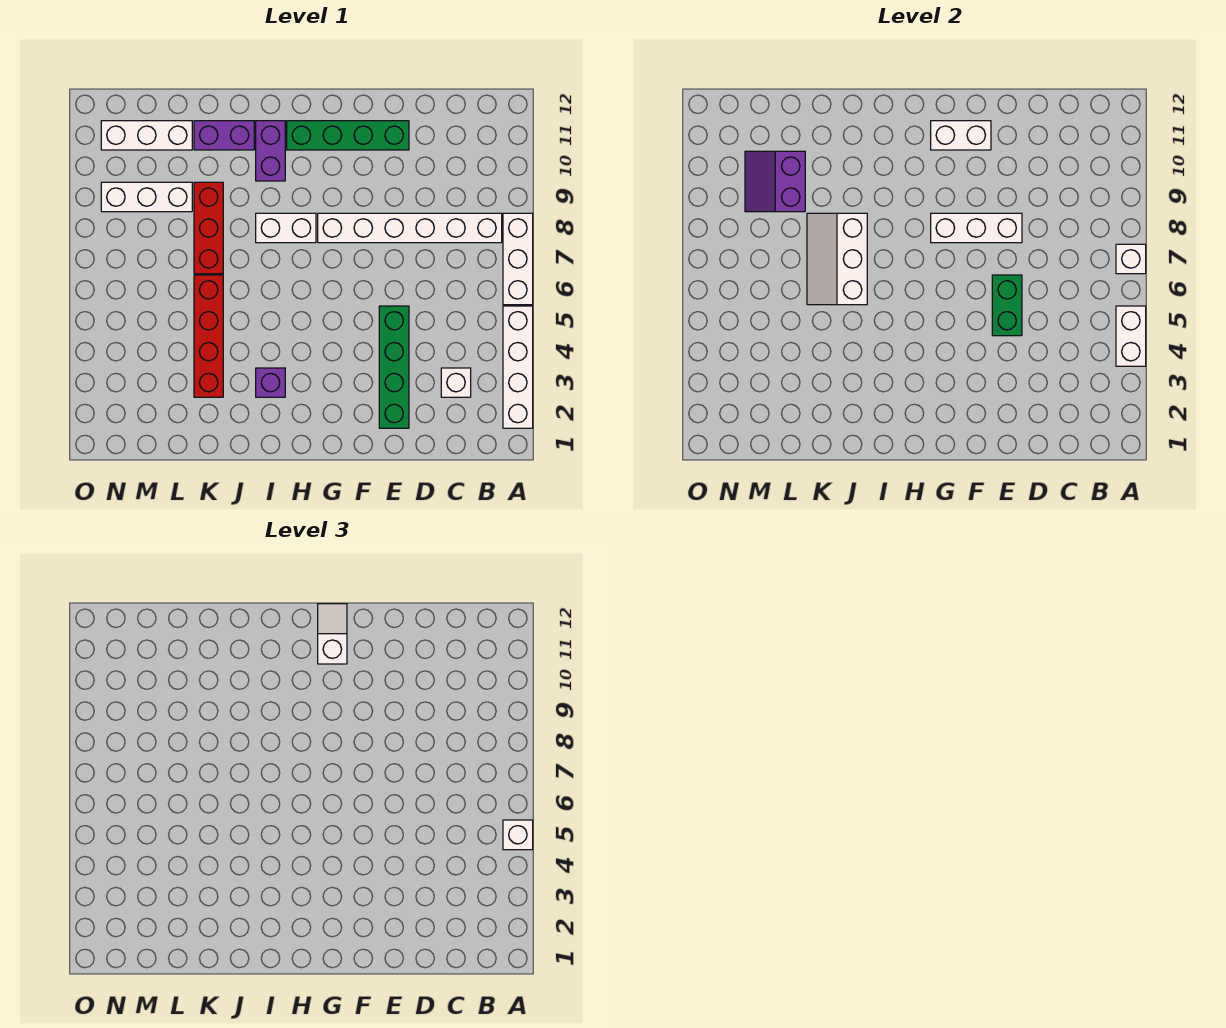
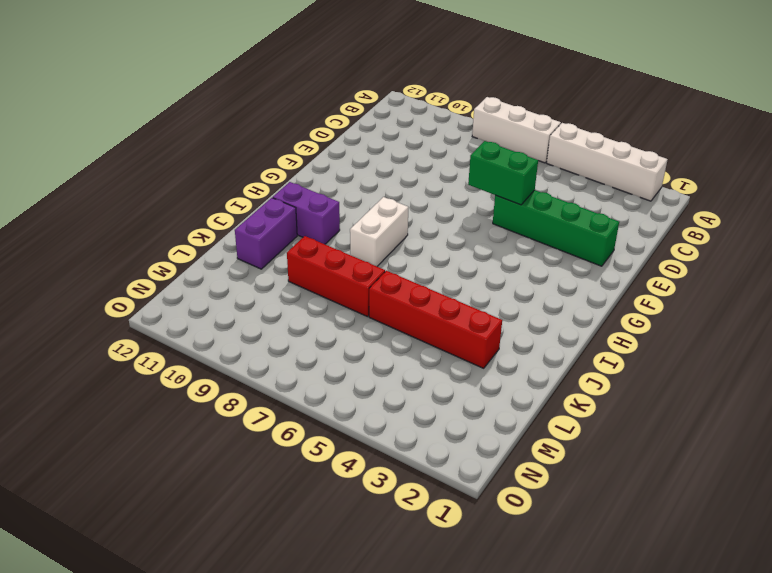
none -> white 1x6 brick [318,213,502,243]
none -> white 1x1 brick [441,368,471,397]
none -> green 1x4 brick [287,121,409,150]

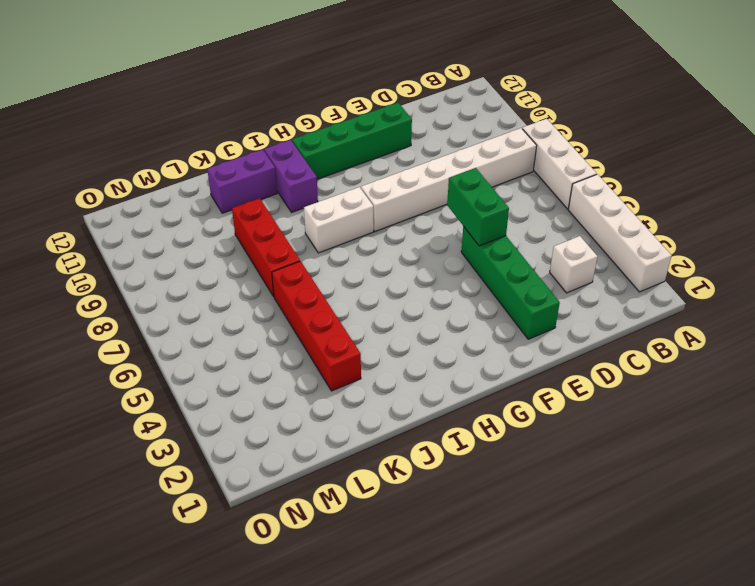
none -> purple 1x1 brick [256,368,285,397]
none -> white 1x3 brick [101,182,192,212]
none -> white 1x3 brick [101,121,192,150]

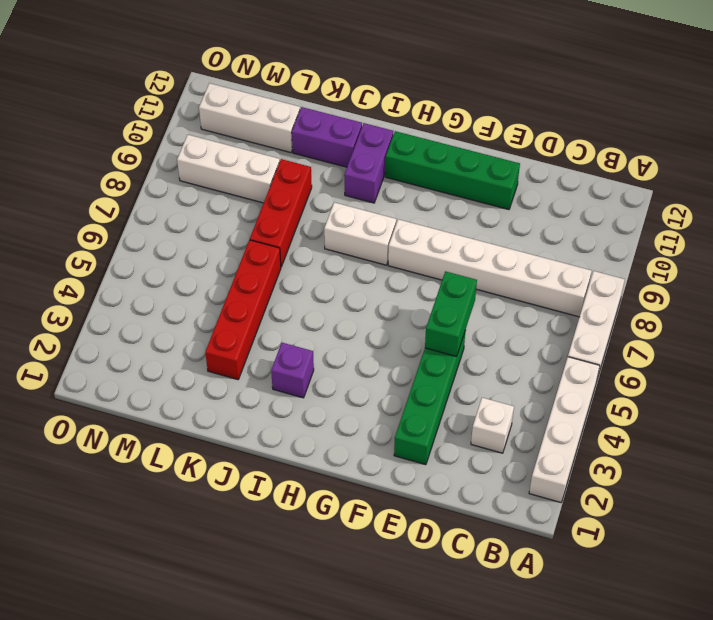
none -> white 1x2 brick [1116,306,1146,366]
none -> white 1x1 brick [1116,244,1146,274]
none -> white 1x3 brick [931,213,1022,243]

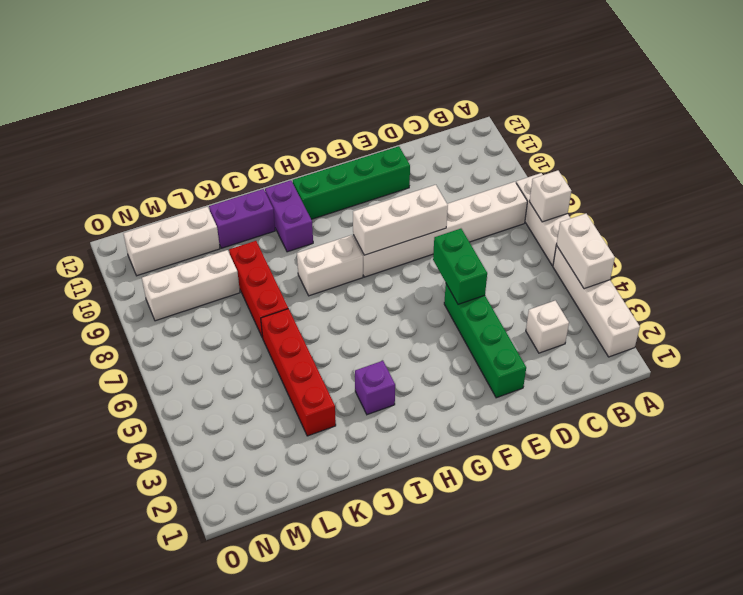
none -> white 1x2 brick [931,121,991,150]
none -> white 2x3 slope [807,213,867,305]
none -> purple 2x2 slope [745,151,805,212]

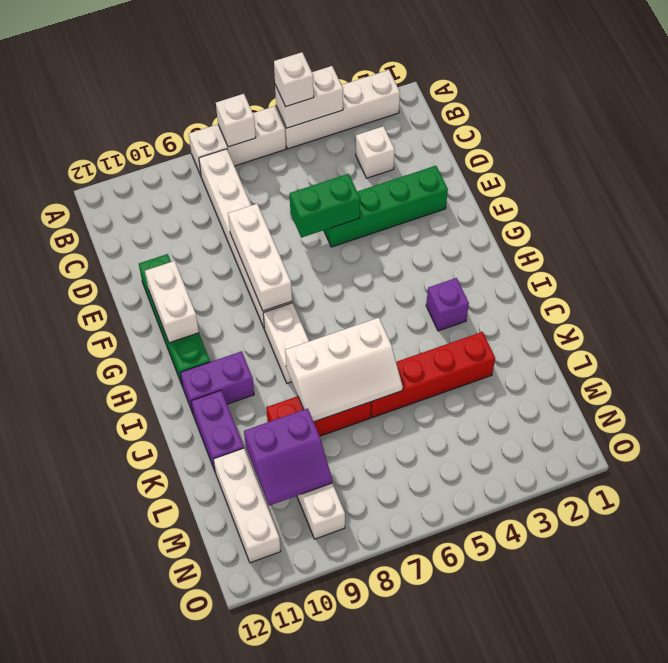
none -> white 1x2 slope [318,604,347,664]

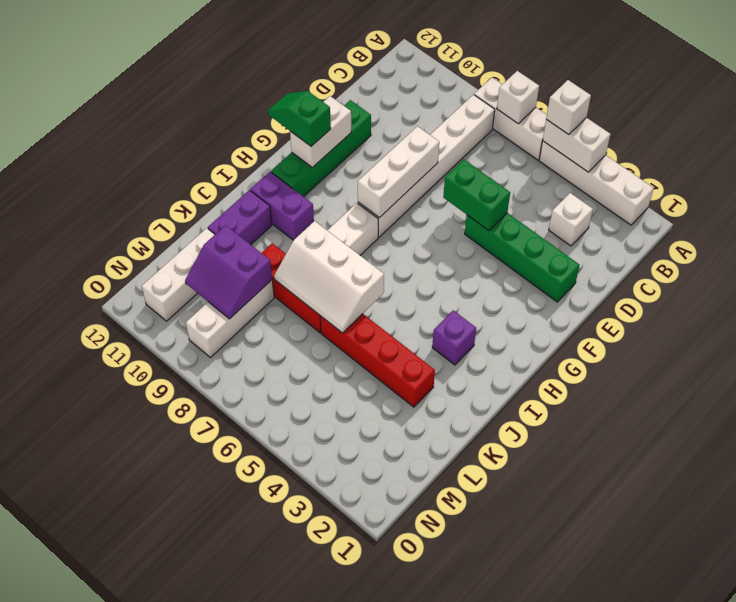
green 1x2 slope [268,91,331,146] -> white 1x2 slope [318,604,347,664]

